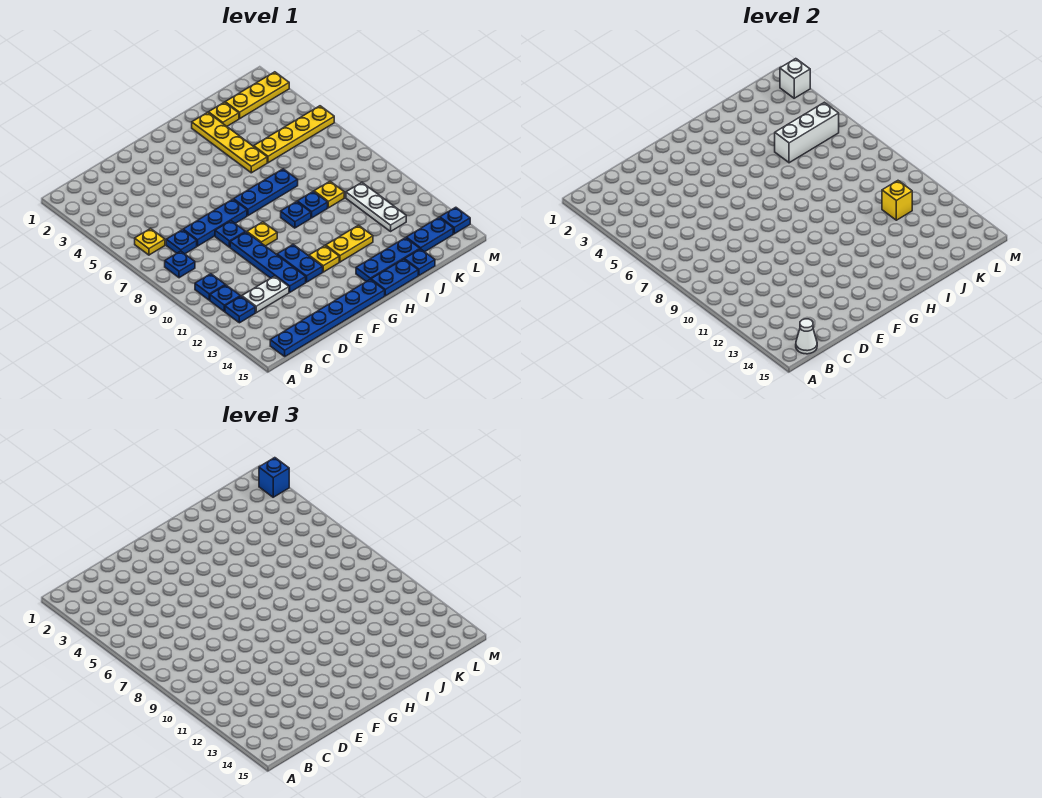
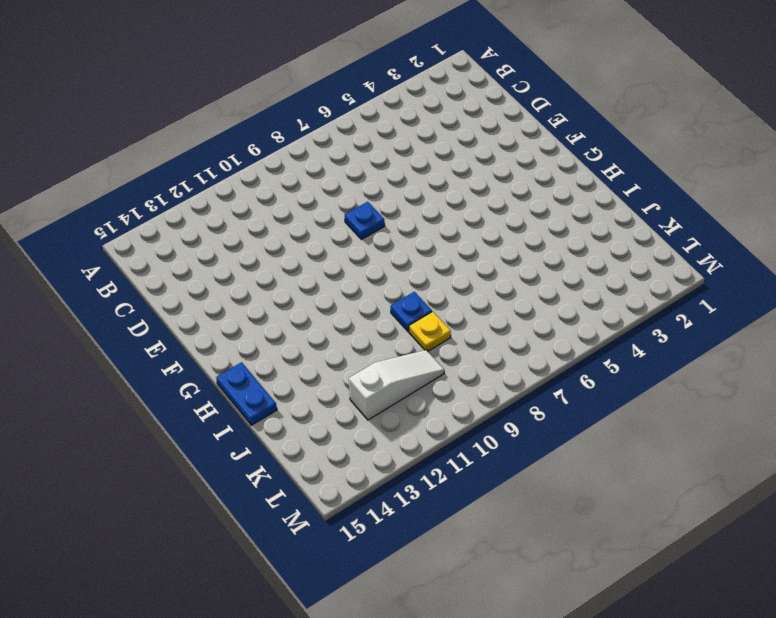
white 1x3 slope [349,350,444,420] -> white 1x3 plate [346,183,406,231]
none -> yellow 1x1 plate [135,229,165,255]
none -> blue 1x1 plate [165,251,195,278]
none -> blue 1x1 plate [195,274,225,300]
none -> blue 1x1 plate [210,285,240,311]

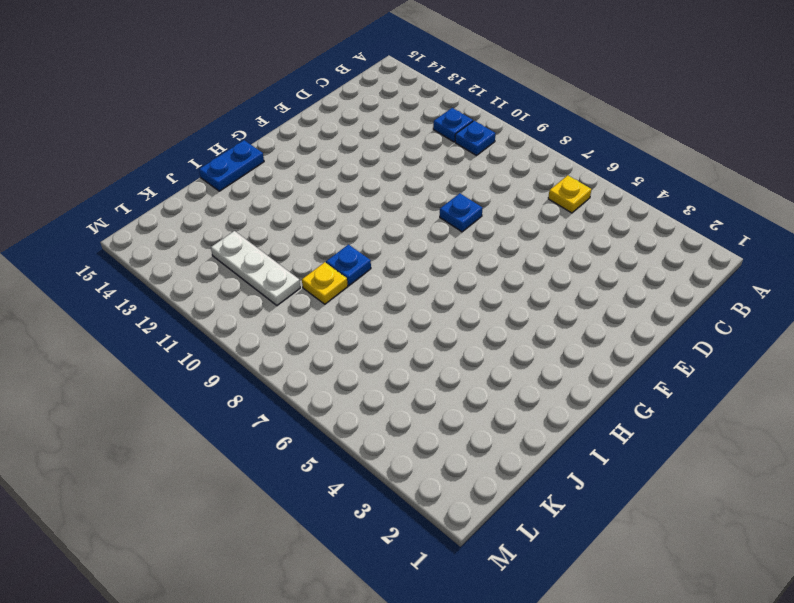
none -> blue 1x1 plate [165,251,195,278]
none -> blue 1x1 plate [225,296,255,323]
none -> blue 1x6 plate [270,279,385,356]
none -> blue 1x1 plate [166,230,197,254]

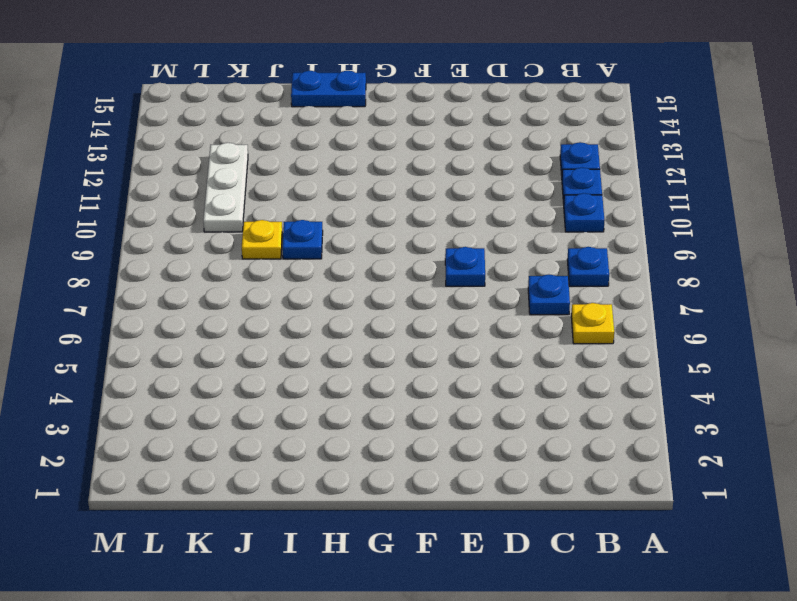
none -> blue 1x6 plate [270,279,385,356]
none -> white 1x2 plate [242,276,289,313]
none -> blue 1x3 plate [183,199,247,246]
none -> blue 1x4 plate [230,232,306,292]

